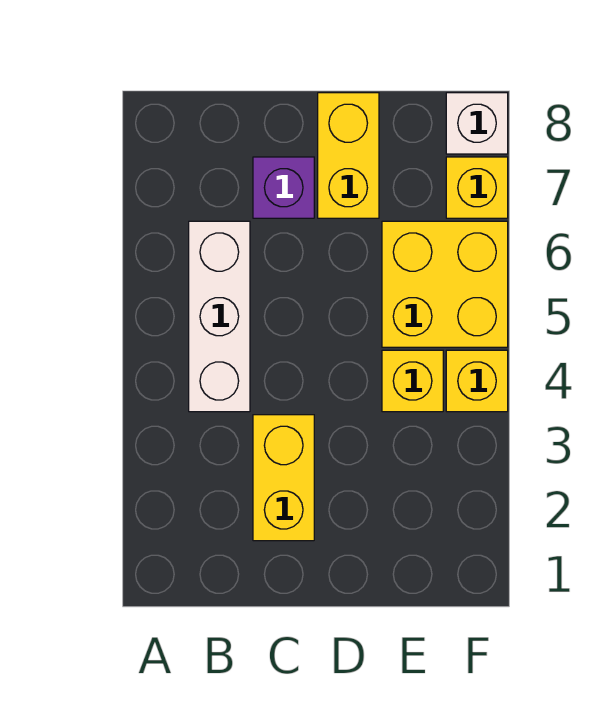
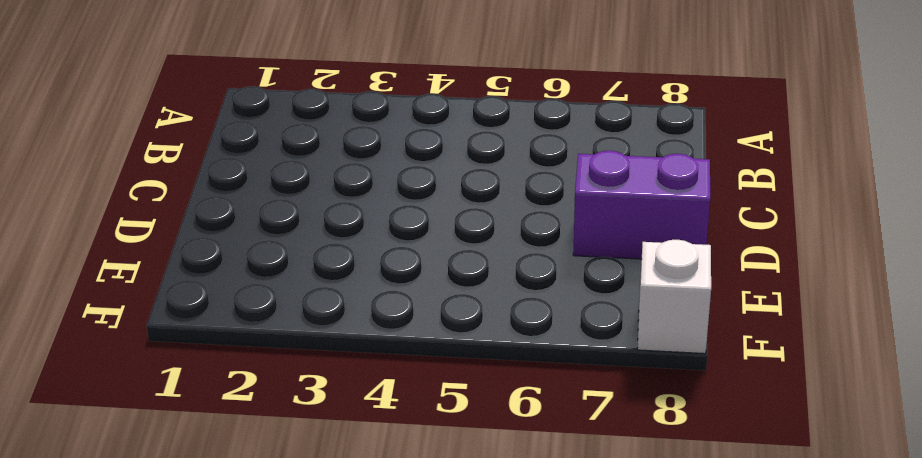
purple 1x2 brick [573,151,710,259] -> yellow 1x2 brick [318,93,379,218]
none -> white 1x3 brick [189,221,250,412]
none -> yellow 1x2 brick [253,415,314,541]

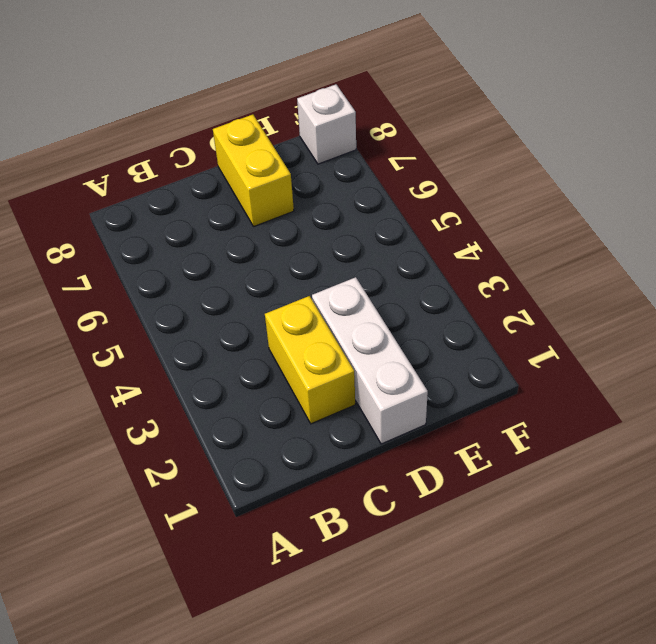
white 1x3 brick [312,277,428,444] -> white 1x3 brick moved to [189,221,250,412]
none -> purple 1x1 brick [253,157,314,218]
none -> yellow 1x1 brick [382,350,443,412]

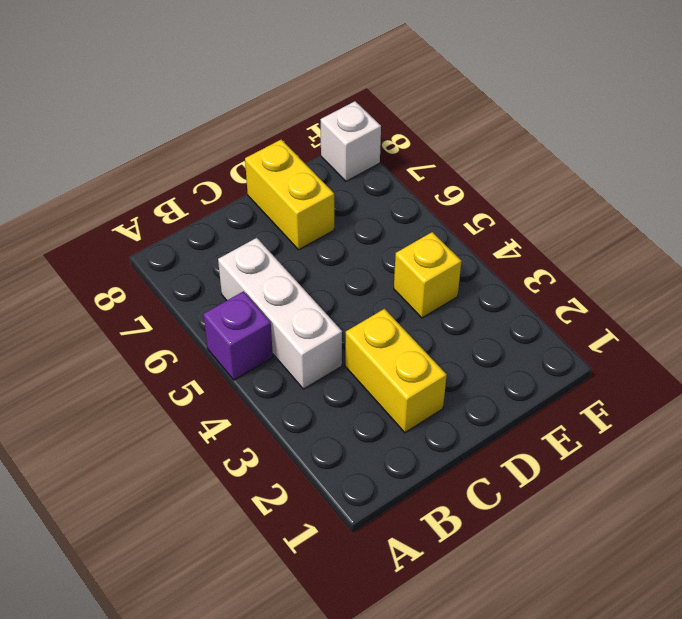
purple 1x1 brick [203,291,273,380] -> purple 1x1 brick moved to [253,157,314,218]
none -> yellow 2x2 brick [382,221,508,347]
none -> yellow 1x1 brick [446,350,508,412]

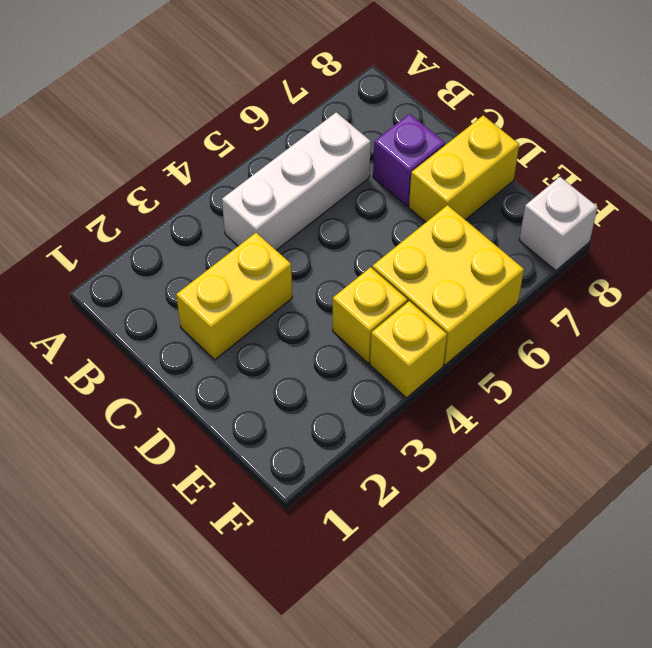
none -> yellow 1x1 brick [446,157,508,218]

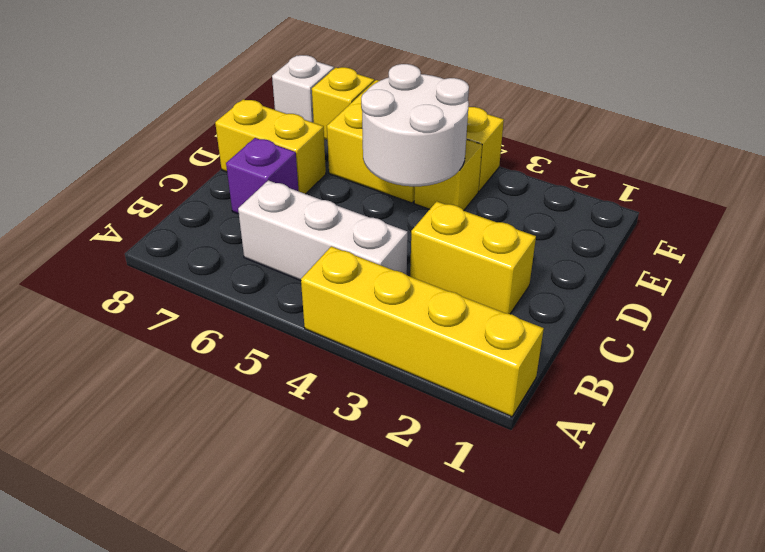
yellow 1x4 brick [301,246,544,417] -> none
white 2x2 round brick [361,64,469,186] -> none

